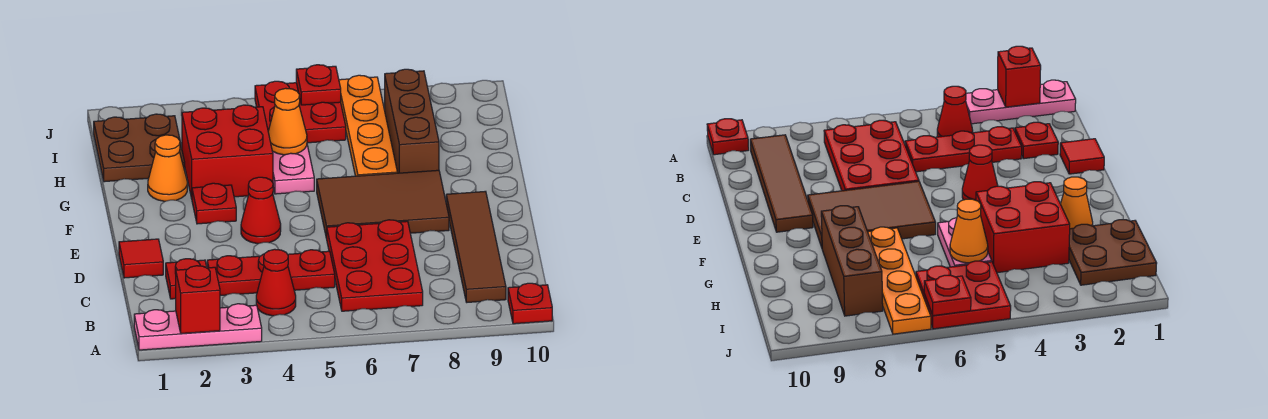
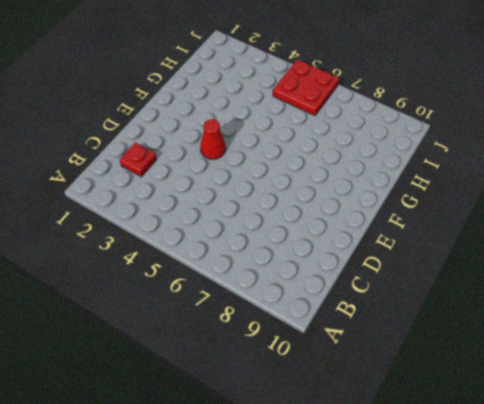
none -> pink 1x3 plate [134,304,262,350]
none -> red 1x1 plate [508,283,552,324]
none -> red 1x1 cone [256,249,296,316]

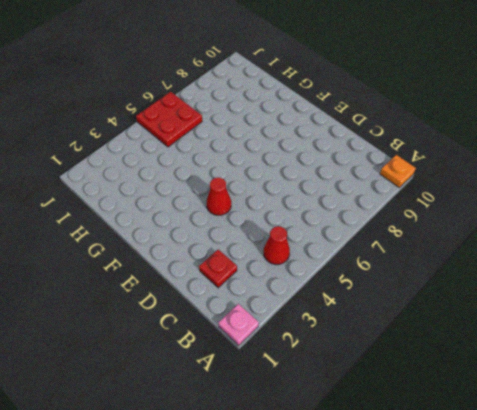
pink 1x1 plate [219,304,259,345] -> pink 1x3 plate [134,304,262,350]
orange 1x1 plate [380,155,416,187] -> red 1x1 plate [508,283,552,324]
none -> red 2x3 plate [327,220,423,311]
none -> brown 1x4 tile [446,191,506,302]
none -> red 1x3 plate [207,250,335,296]

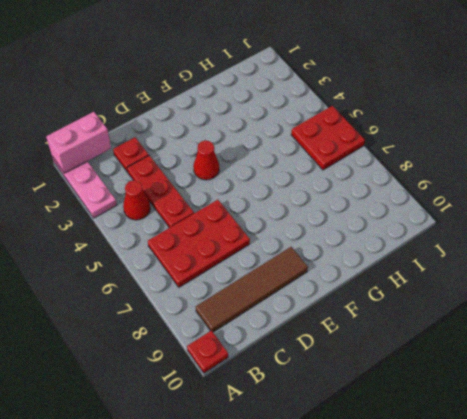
pink 1x2 brick [46,112,111,173] -> none
none -> red 1x1 tile [119,239,163,278]
none -> brown 2x3 tile [317,170,449,239]
none -> red 1x1 plate [192,183,236,224]

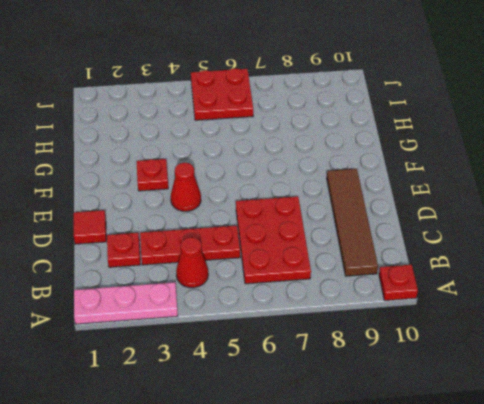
none -> brown 2x3 tile [317,170,449,239]
none -> orange 1x1 cone [148,135,187,201]
none -> red 2x2 brick [182,105,273,198]

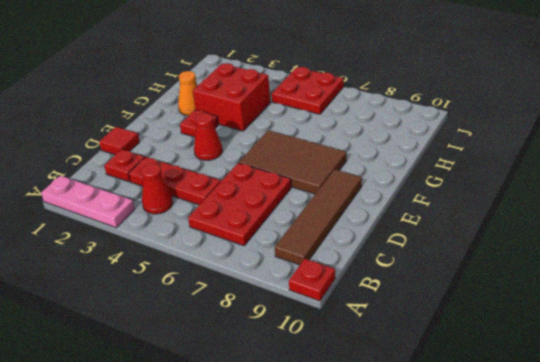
none -> pink 1x2 plate [272,145,314,194]
none -> orange 1x4 plate [339,75,397,176]
none -> brown 1x3 brick [385,69,439,173]

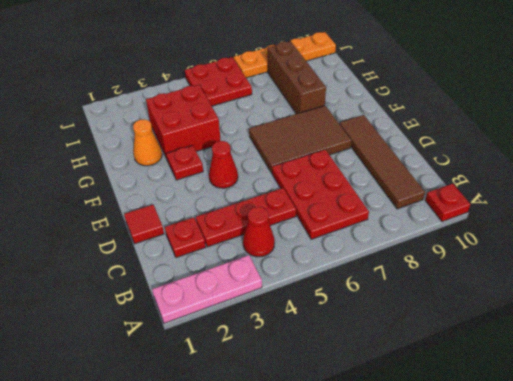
orange 1x4 plate [234,32,336,78] -> orange 1x4 plate turned to [339,75,397,176]
none -> pink 1x2 plate [272,145,314,194]
none -> brown 2x2 plate [94,114,185,182]
none -> red 1x1 brick [176,266,220,333]

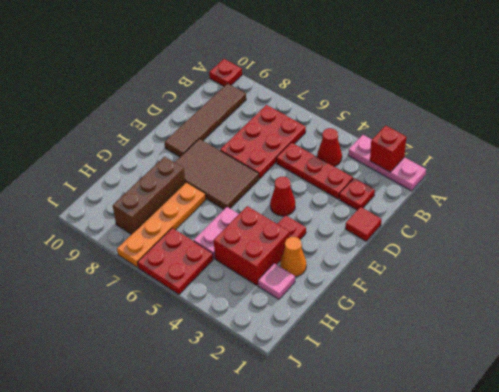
pink 1x1 tile [258,263,295,299] -> brown 2x2 plate [94,114,185,182]
none -> orange 1x1 cone [268,88,307,155]
none -> red 1x1 plate [296,65,341,105]

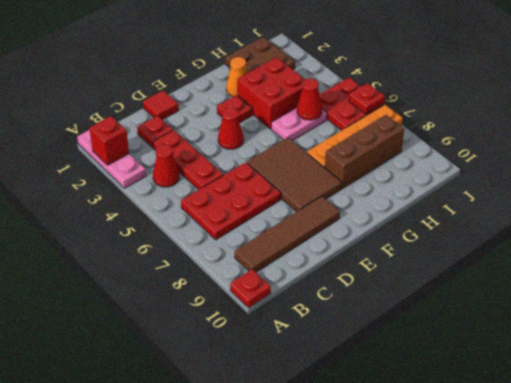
red 1x1 cone [297,78,322,120] -> orange 1x1 cone [268,88,307,155]

